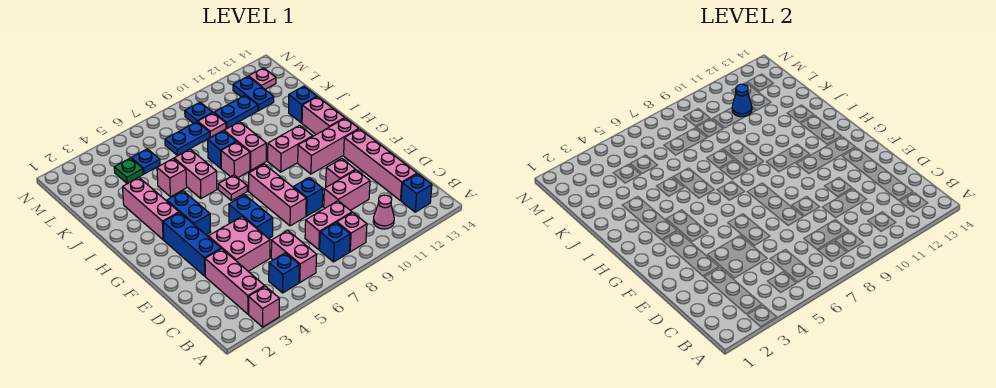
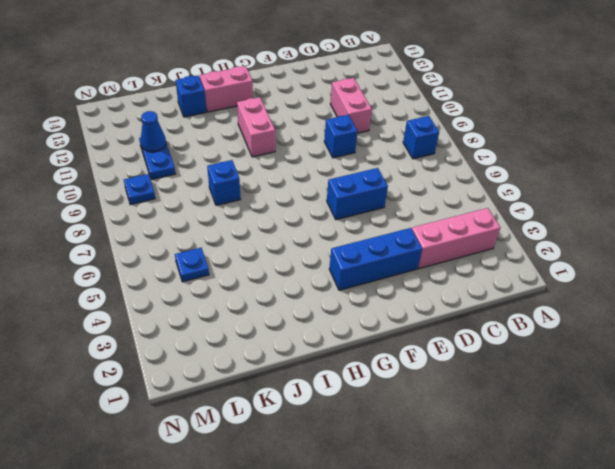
none -> pink 1x1 brick [249,286,279,327]
none -> blue 1x1 brick [269,253,299,293]
none -> pink 1x2 brick [271,231,317,282]
none -> pink 1x1 brick [337,212,367,252]

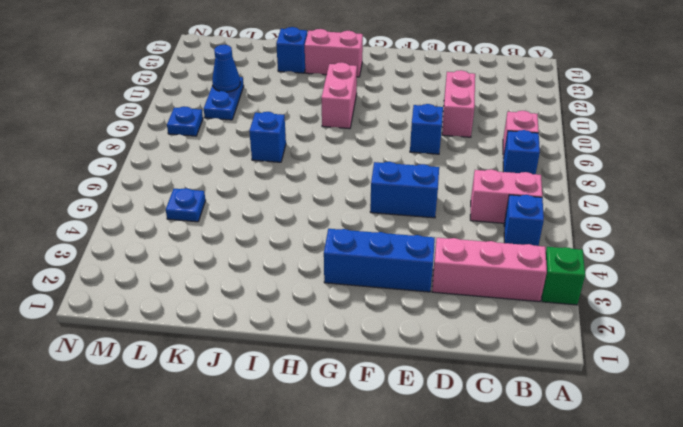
green 1x1 brick [542,247,585,305] -> pink 1x1 brick [249,286,279,327]
none -> pink 1x1 cone [373,195,394,229]
none -> blue 1x1 brick [401,174,432,212]
none -> pink 1x2 brick [305,201,352,250]
none -> pink 1x4 brick [344,129,417,201]

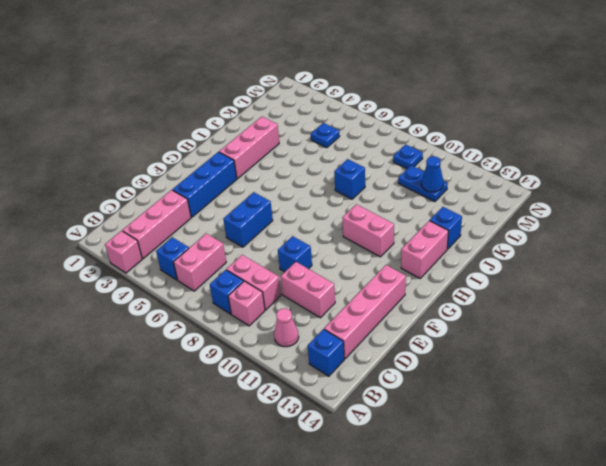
none -> pink 2x2 brick [208,217,270,271]
none -> pink 1x3 brick [249,164,306,226]
none -> pink 1x1 brick [326,159,356,187]
none -> blue 1x2 brick [167,191,211,235]

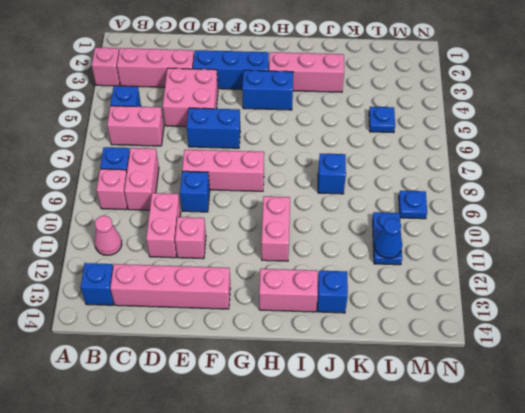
none -> pink 1x3 brick [298,118,359,174]
none -> pink 1x1 plate [218,175,247,200]
none -> pink 1x2 brick [174,149,217,199]
none -> pink 1x1 brick [221,142,250,178]

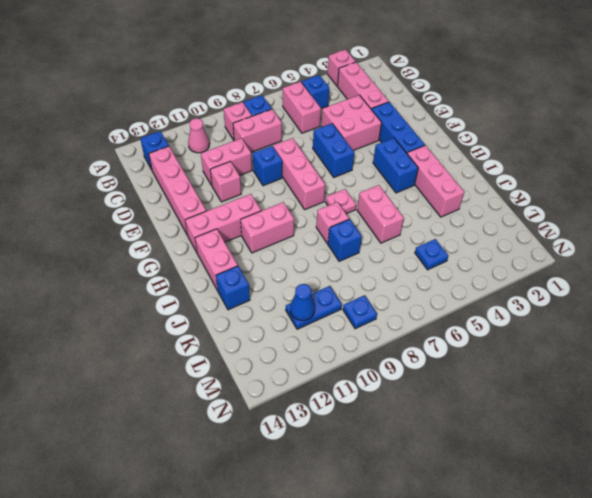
none -> pink 1x2 brick [224,122,266,170]
none -> pink 1x1 brick [157,159,187,197]
none -> green 1x1 plate [114,158,143,183]
none -> blue 1x2 plate [165,122,210,155]

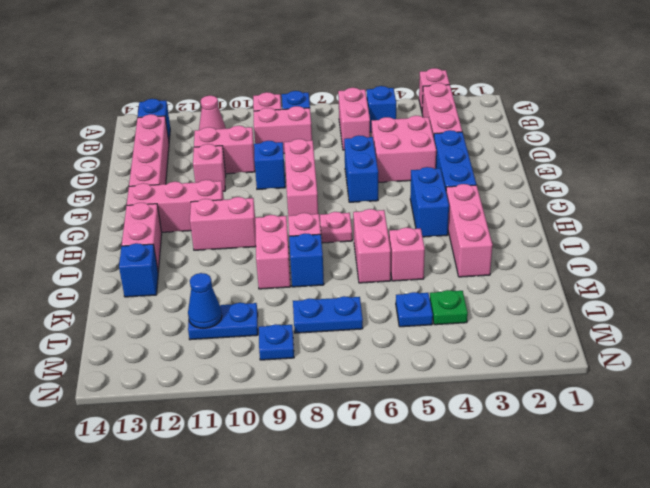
none -> pink 1x1 plate [198,113,226,137]
none -> blue 1x2 plate [233,76,274,110]
none -> pink 1x1 plate [248,68,276,89]

